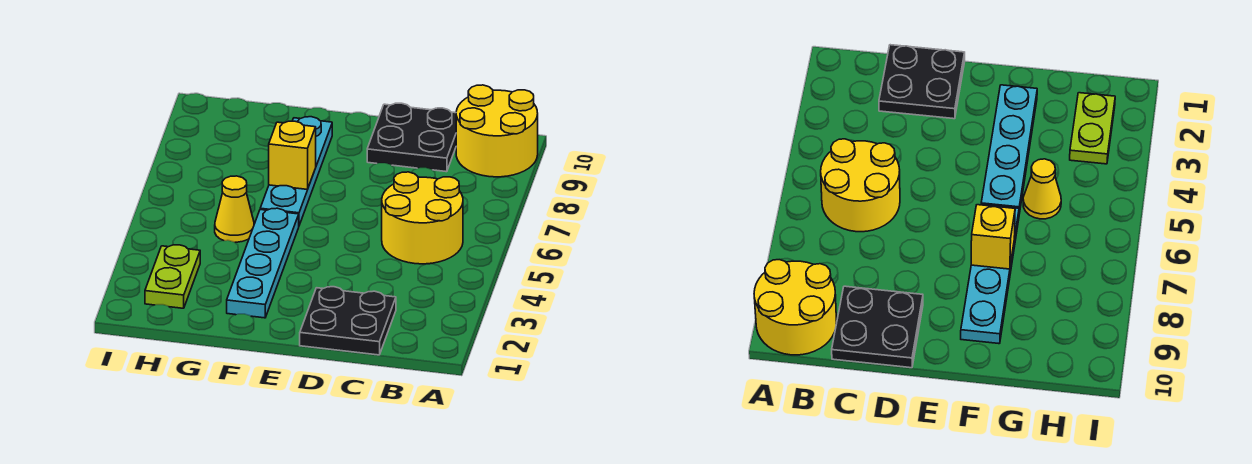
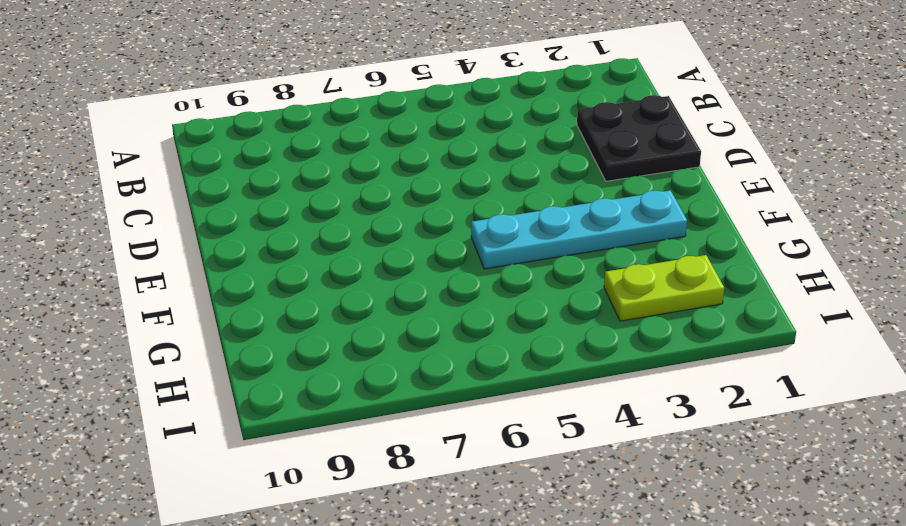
none -> yellow 2x2 round brick [456,85,538,177]
none -> yellow 2x2 round brick [382,172,463,264]

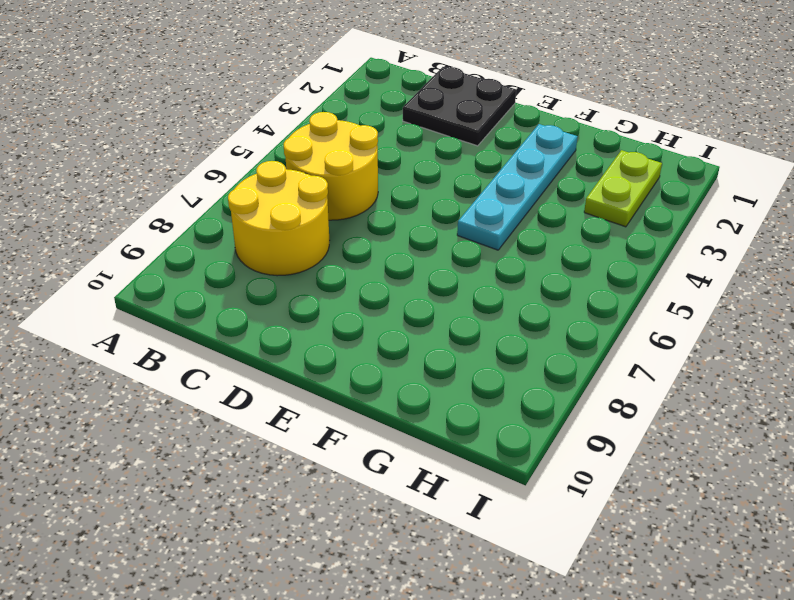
yellow 2x2 round brick [228,161,329,276] -> yellow 2x2 round brick moved to [456,85,538,177]
none -> black 2x2 plate [367,103,456,172]
none -> cyan 1x4 plate [260,117,332,225]

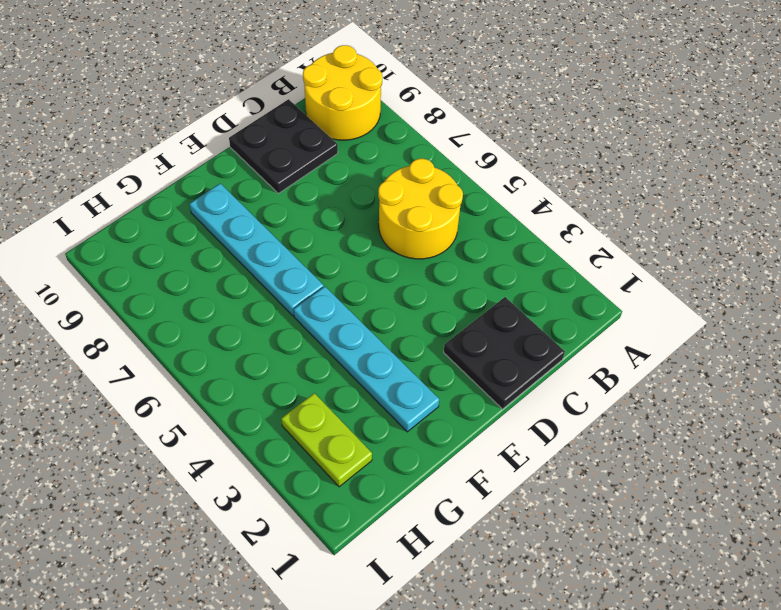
none -> yellow 1x1 cone [215,176,254,242]
none -> yellow 1x1 brick [269,121,316,189]

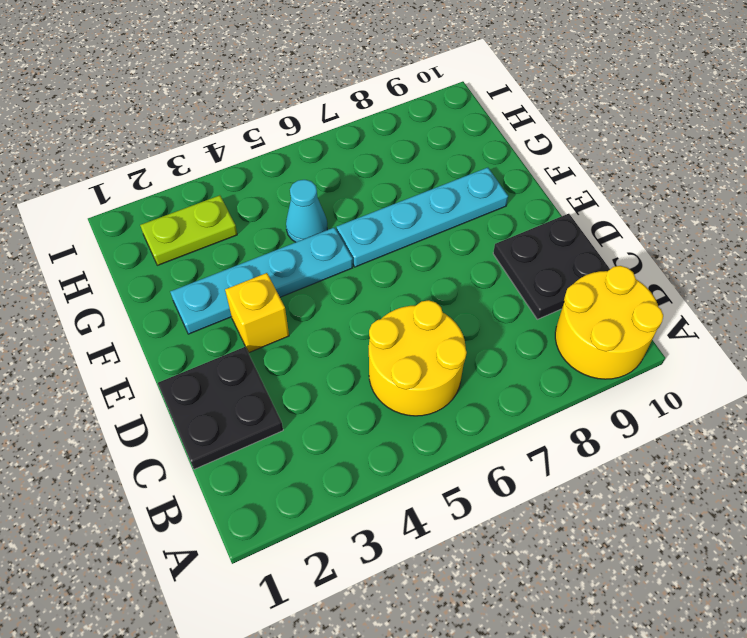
yellow 1x1 brick [225,273,289,353] -> yellow 1x1 brick moved to [269,121,316,189]
cyan 1x1 cone [286,180,327,242] -> yellow 1x1 cone [215,176,254,242]

